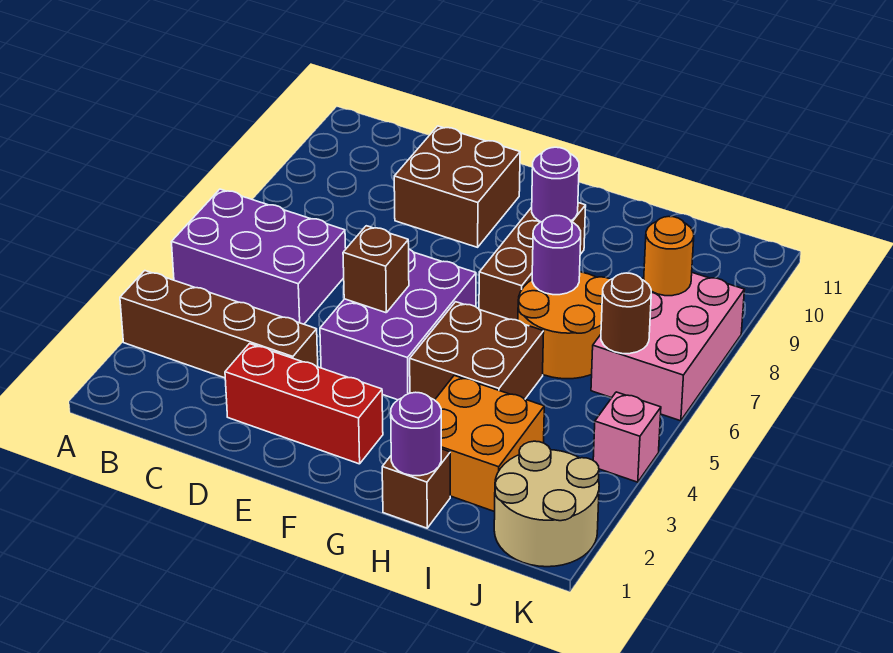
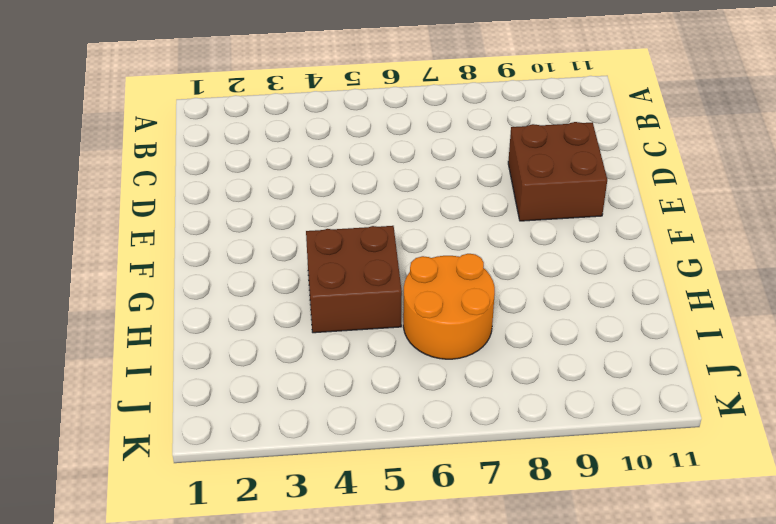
none -> brown 1x4 brick [120,271,318,378]
none -> purple 2x3 brick [172,189,346,324]
none -> red 1x3 brick [225,344,383,464]

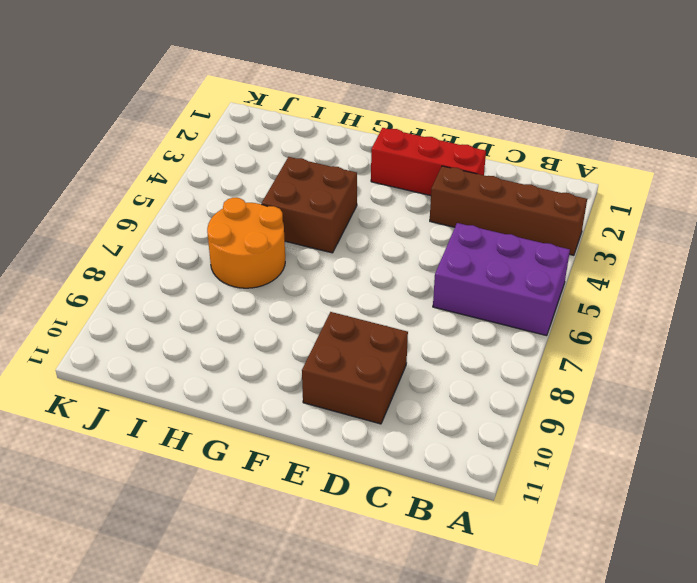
none -> purple 2x3 brick [320,249,476,400]
none -> brown 1x3 brick [479,203,586,320]
none -> brown 1x1 brick [382,449,450,528]

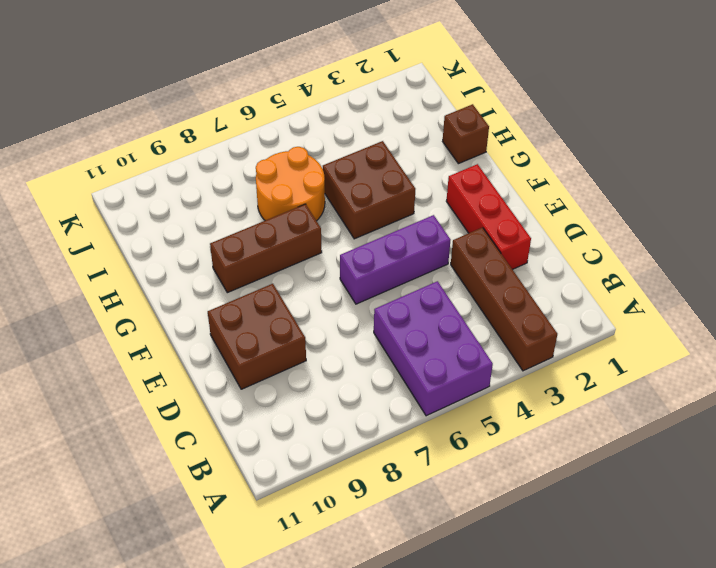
purple 1x3 brick [340,215,450,304] -> purple 2x3 brick [320,249,476,400]
none -> orange 2x2 brick [435,375,544,512]
none -> tan 2x2 round brick [494,441,599,567]
none -> pink 2x3 brick [591,273,745,421]

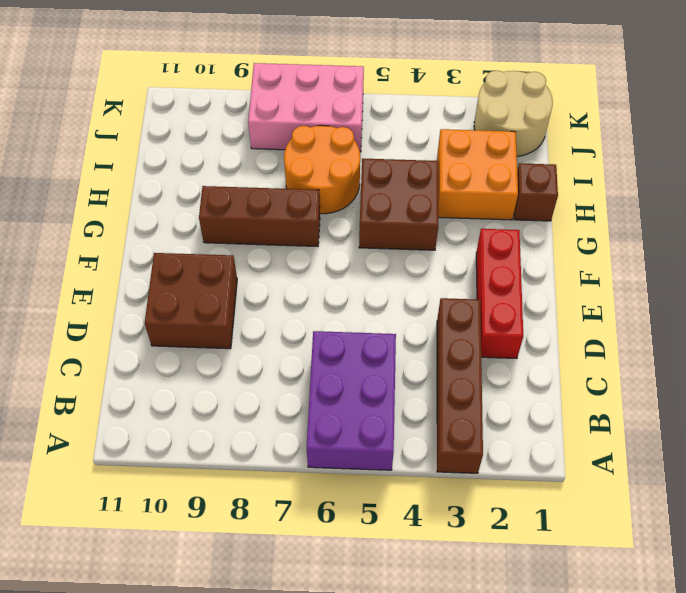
none -> purple 2x3 brick [320,249,476,400]
none -> pink 1x1 brick [593,392,661,482]
none -> brown 1x1 brick [343,226,409,313]

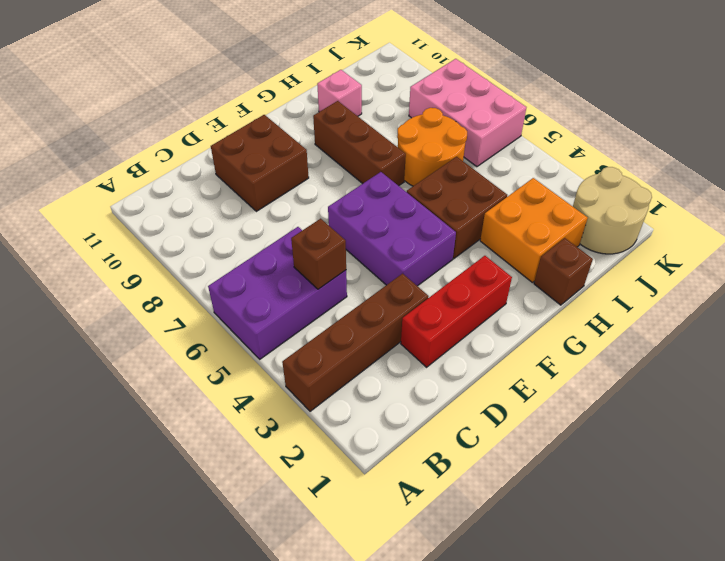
brown 1x1 brick [291,219,346,289] -> brown 1x1 brick moved to [343,226,409,313]
pink 1x1 brick [317,70,362,116] -> pink 1x1 brick moved to [593,392,661,482]
none -> purple 1x1 round brick [532,147,579,222]
none -> purple 1x1 round brick [391,392,441,476]
none -> purple 1x1 round brick [532,216,581,295]

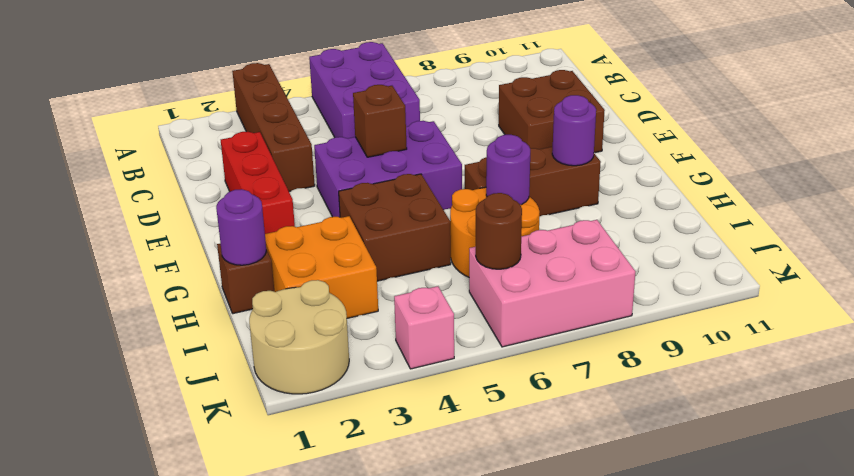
none -> orange 1x1 round brick [644,217,694,296]

